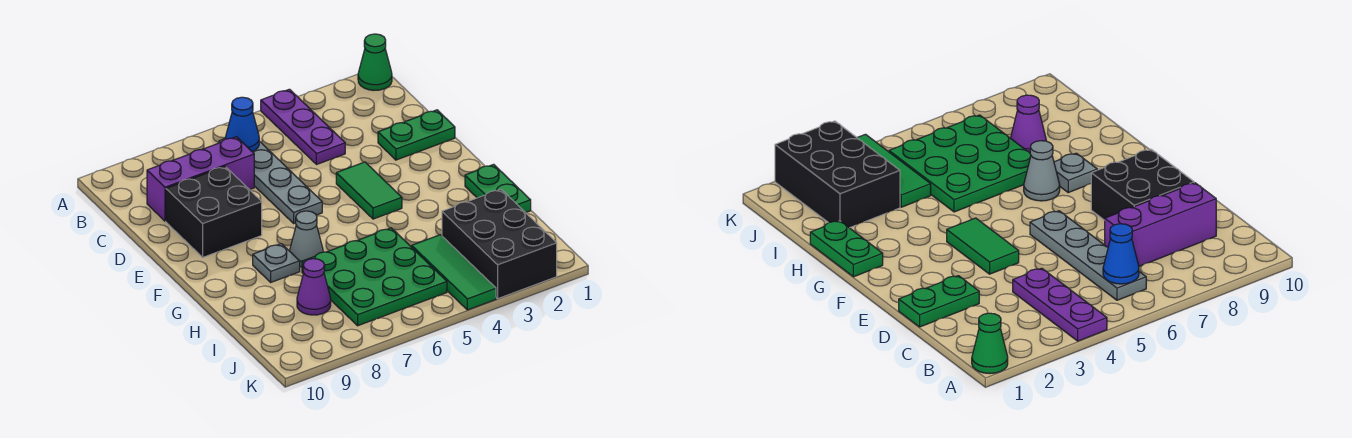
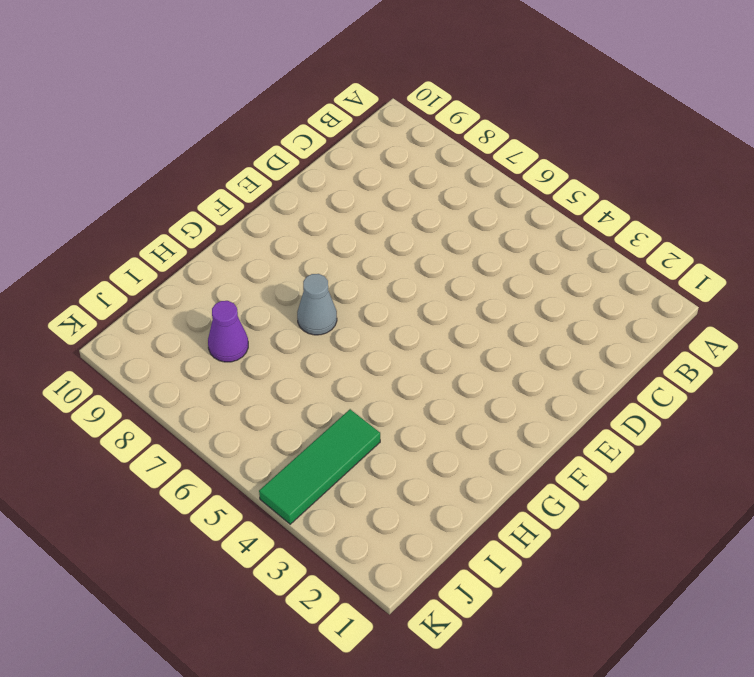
none -> green 1x1 cone [358,34,392,90]
none -> purple 1x3 plate [261,89,345,165]
none -> grey 1x4 plate [219,139,322,223]

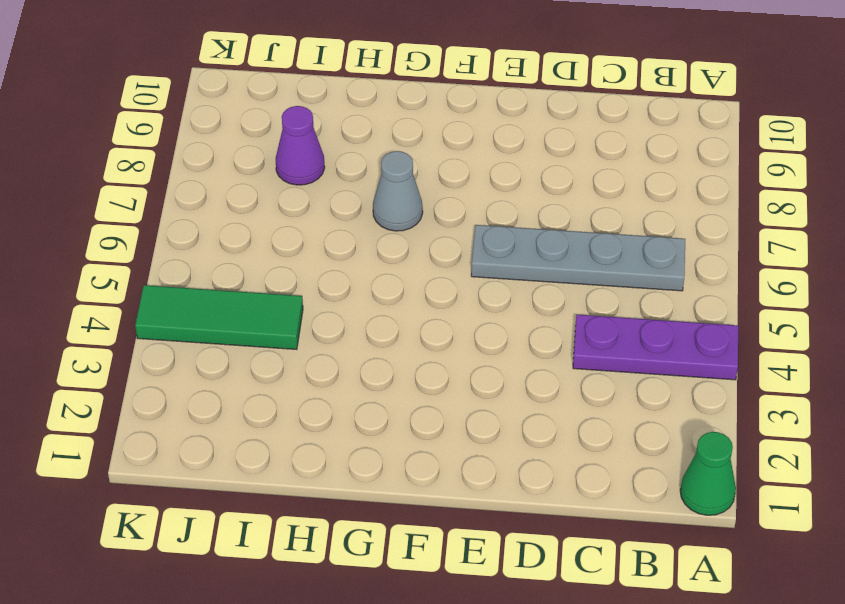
none -> purple 1x3 brick [147,137,254,221]
none -> green 1x2 plate [378,110,455,160]
none -> black 2x2 brick [166,166,262,257]

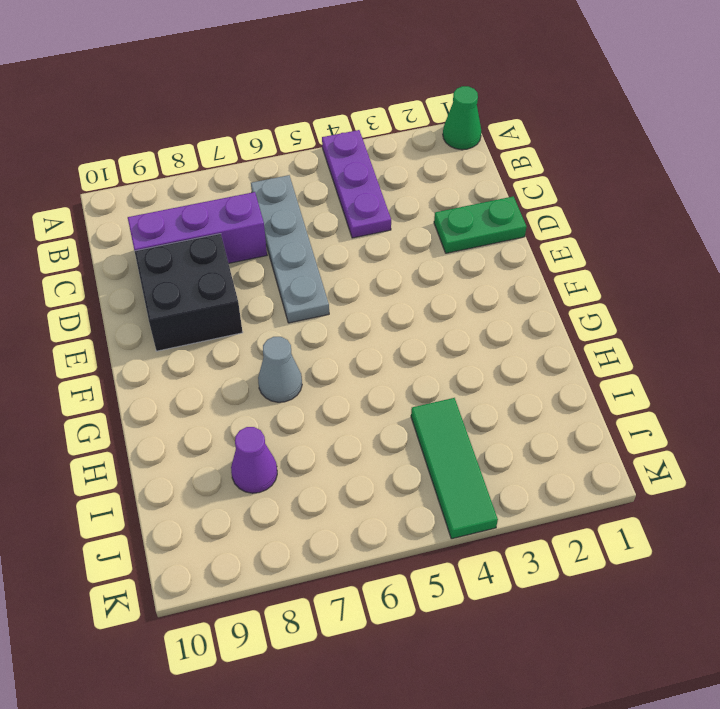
none -> green 1x2 tile [336,162,402,219]
none -> green 1x2 plate [465,164,531,213]
none -> grey 1x1 plate [253,244,300,282]

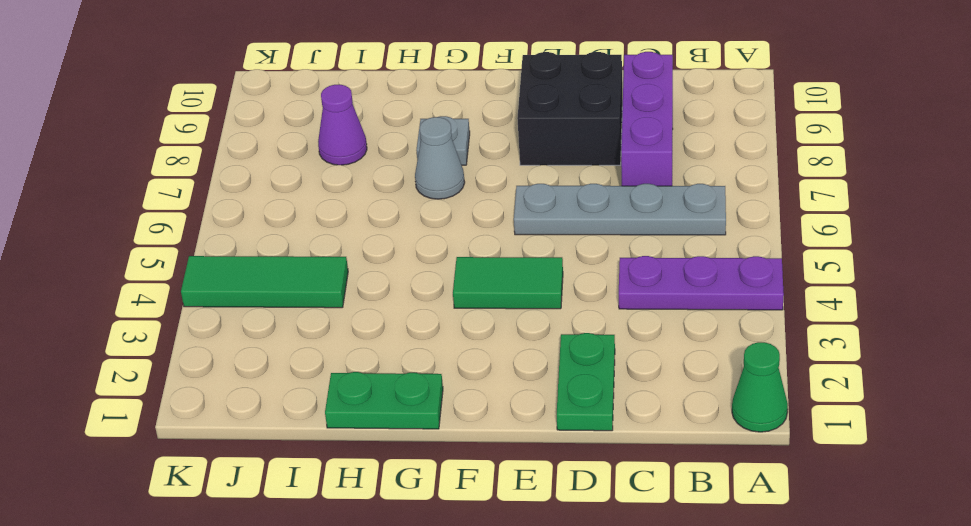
none -> green 3x3 plate [302,228,447,326]
none -> black 2x3 brick [442,189,557,298]
none -> blue 1x1 cone [225,97,259,152]

